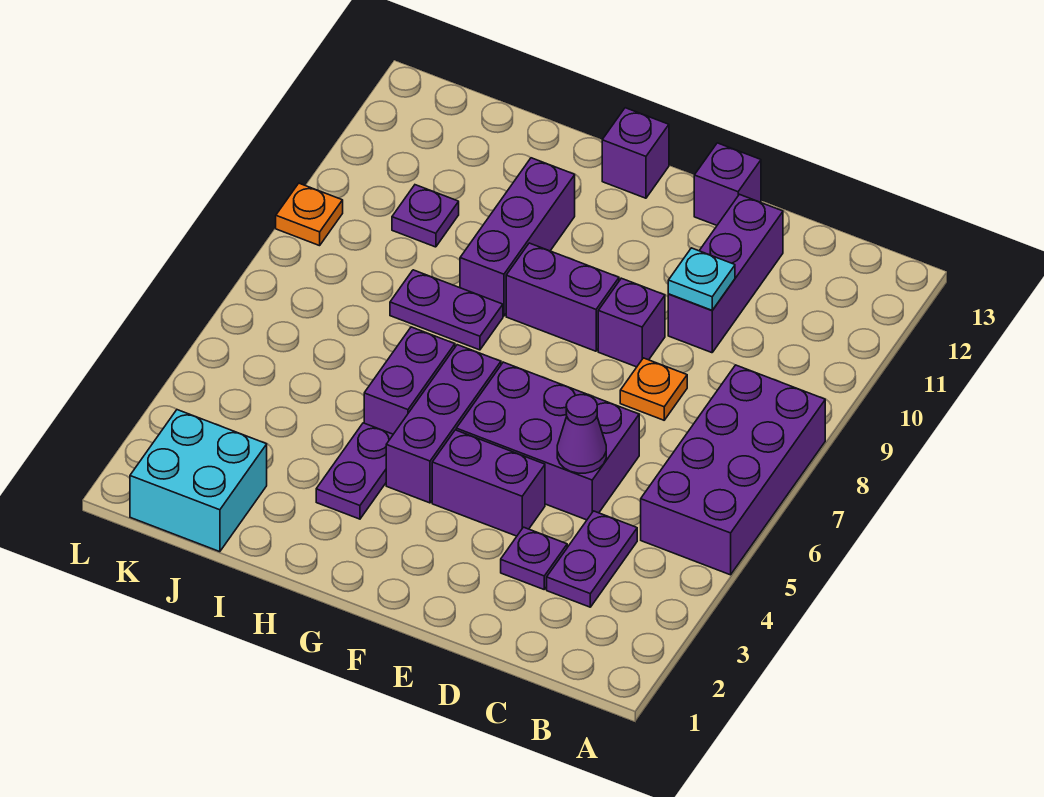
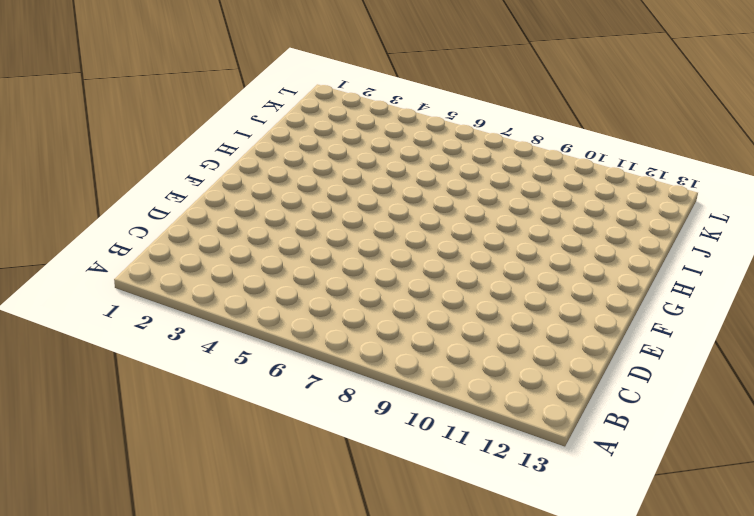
none -> purple 2x4 brick [641,365,825,575]
none -> purple 1x2 plate [547,511,637,607]
none -> purple 1x1 plate [501,527,567,589]

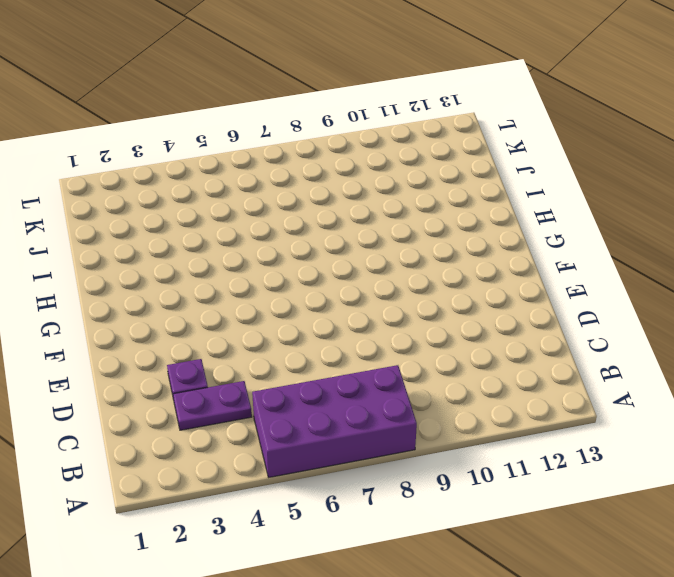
none -> purple 2x3 brick [456,362,639,520]
none -> orange 1x1 plate [620,358,687,420]
none -> purple 1x3 brick [668,194,783,353]

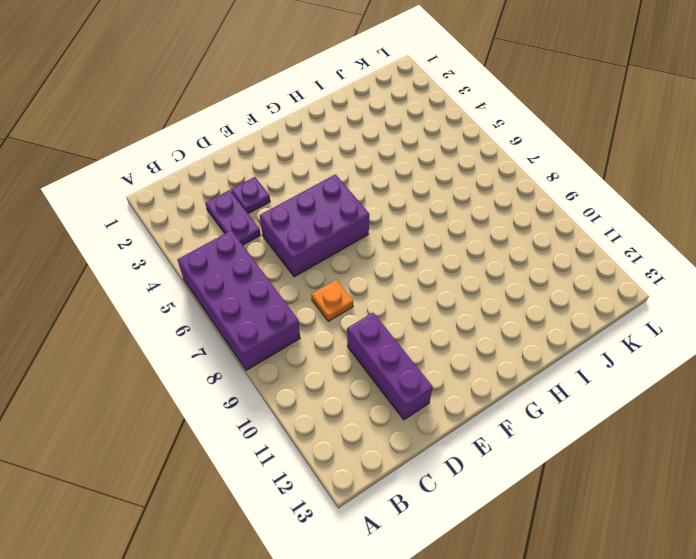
none -> purple 1x2 brick [432,430,545,536]
none -> purple 1x1 brick [598,278,665,367]
none -> purple 1x1 brick [694,143,761,225]

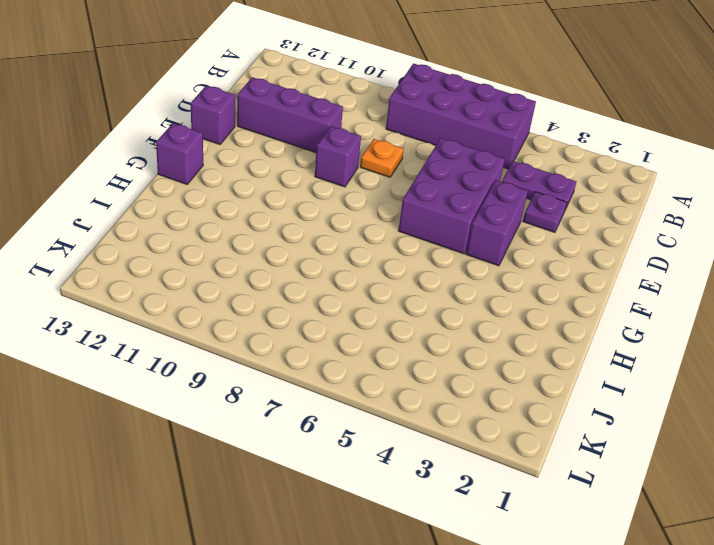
none -> purple 1x2 brick [506,243,619,351]
none -> purple 1x3 brick [386,345,501,503]
none -> purple 1x2 plate [316,423,393,519]

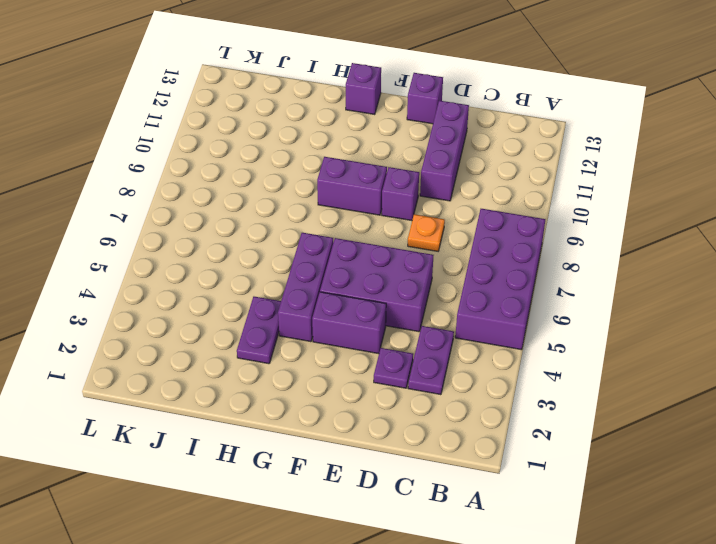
none -> purple 1x2 brick [364,327,455,434]
none -> purple 1x2 plate [390,270,503,350]
none -> purple 1x3 brick [460,158,575,316]

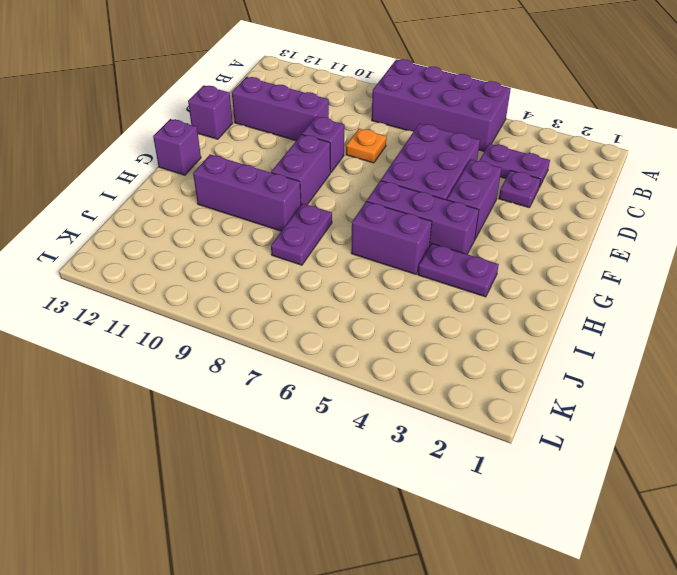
none -> cyan 2x2 brick [130,410,267,552]
none -> purple 1x1 plate [392,185,459,247]
none -> orange 1x1 plate [276,183,343,246]

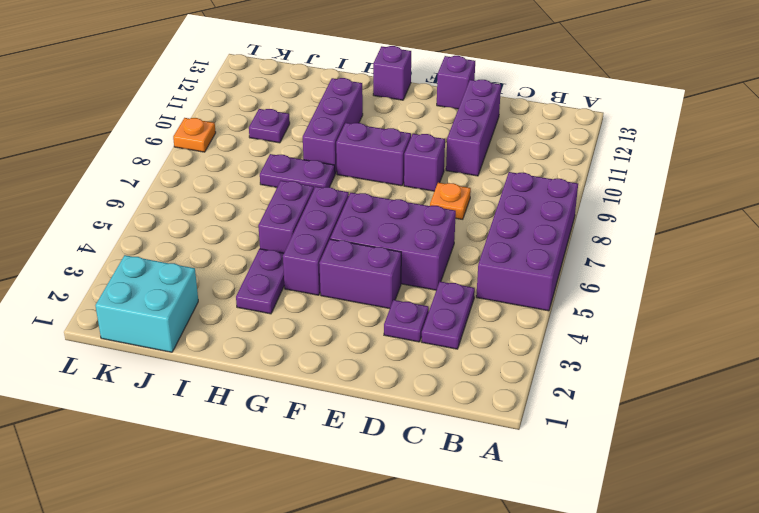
none -> purple 1x1 cone [557,395,606,473]
none -> cyan 1x1 plate [668,248,735,310]

